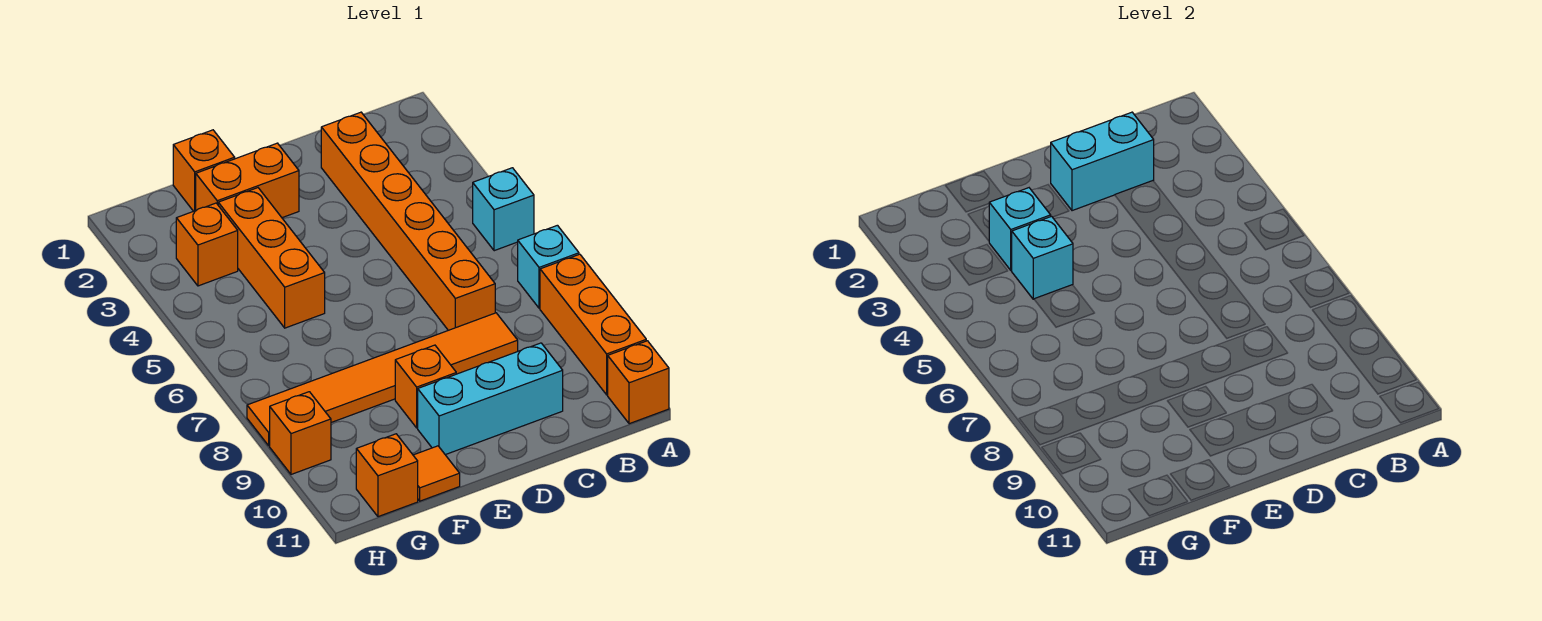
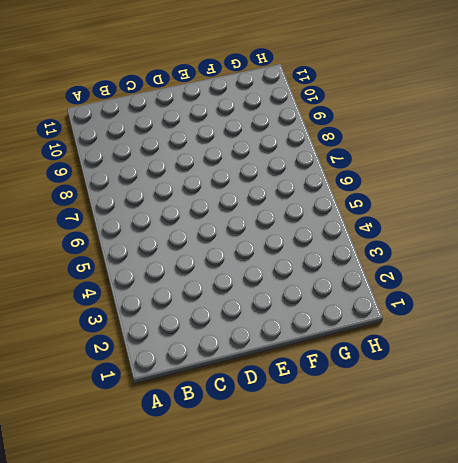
none -> cyan 1x1 brick [473,168,534,251]
none -> cyan 1x1 brick [518,225,579,308]
none -> orange 1x3 brick [540,254,646,395]

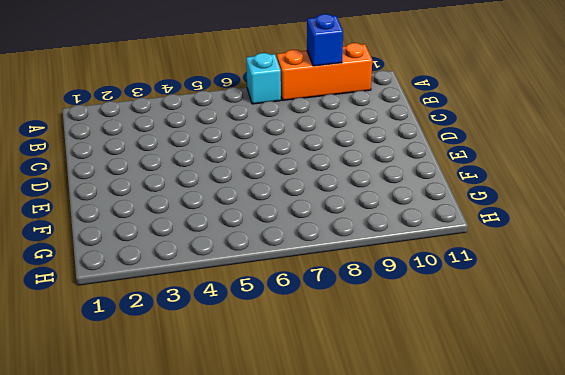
blue 1x1 brick [307,14,343,66] -> none
none -> cyan 1x1 brick [473,168,534,251]
none -> orange 1x1 brick [608,341,669,424]
none -> orange 1x6 brick [321,112,495,330]

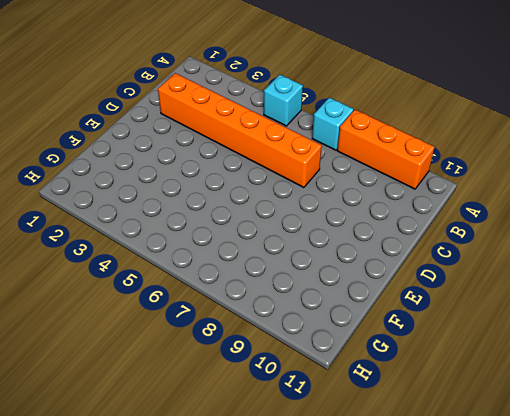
none -> orange 1x1 brick [608,341,669,424]
none -> orange 1x6 tile [247,313,518,445]
none -> cyan 1x3 brick [418,343,563,455]

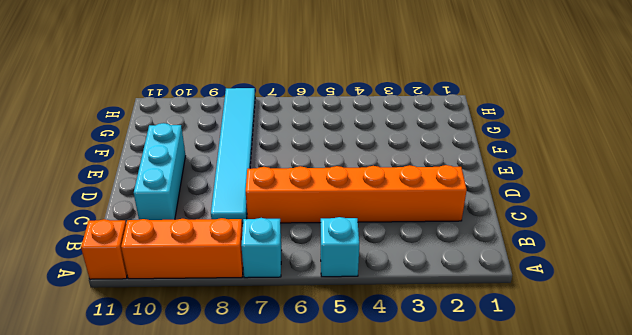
cyan 1x6 tile [211,88,255,223] -> orange 1x6 tile [247,313,518,445]
none -> orange 1x2 brick [196,143,299,218]
none -> orange 1x1 brick [395,345,456,428]
none -> orange 1x1 brick [173,130,235,211]

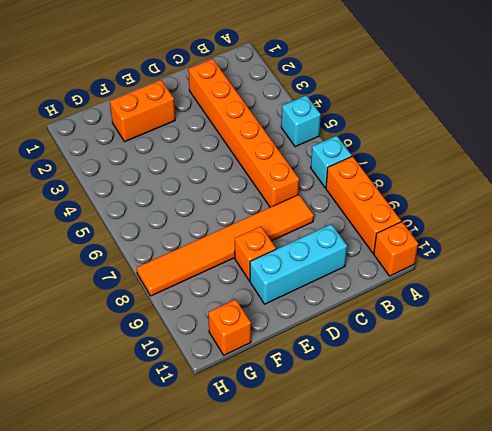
none -> orange 1x1 brick [173,130,235,211]
none -> orange 1x3 brick [218,188,325,328]
none -> orange 1x1 tile [413,446,460,501]

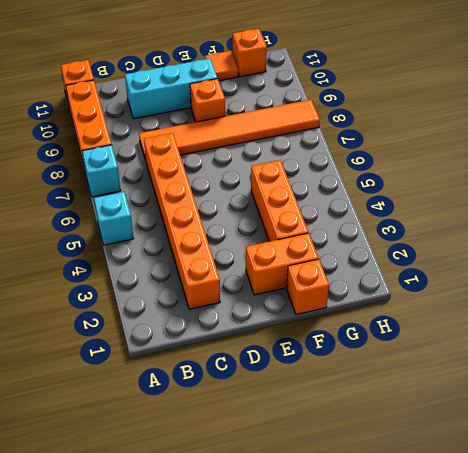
none -> orange 1x1 brick [176,203,238,286]
none -> orange 1x1 brick [270,392,331,474]
none -> cyan 1x2 brick [1051,112,1154,211]

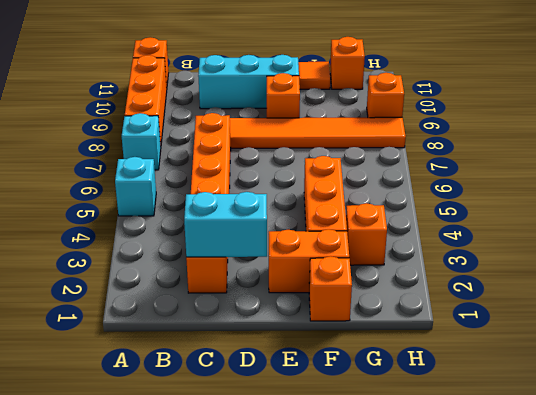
none -> cyan 1x1 brick [989,188,1051,270]
none -> cyan 1x1 brick [1012,216,1073,299]

